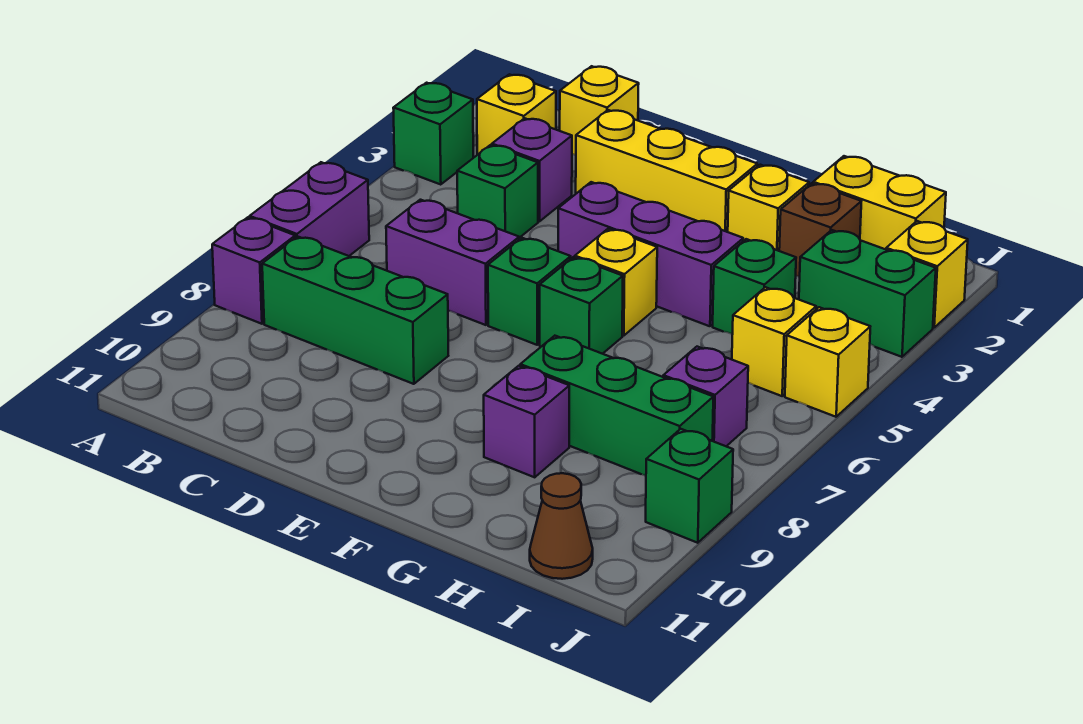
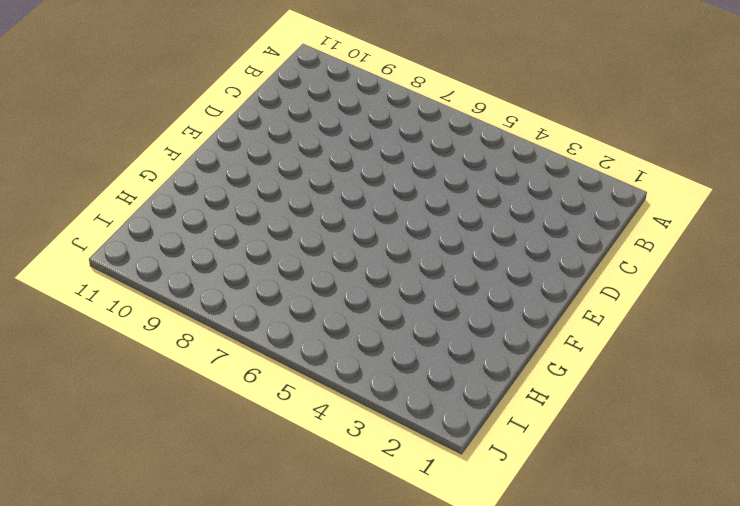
none -> green 1x1 brick [393,83,473,185]
none -> purple 1x2 brick [250,162,369,256]
none -> purple 1x1 brick [212,217,295,324]

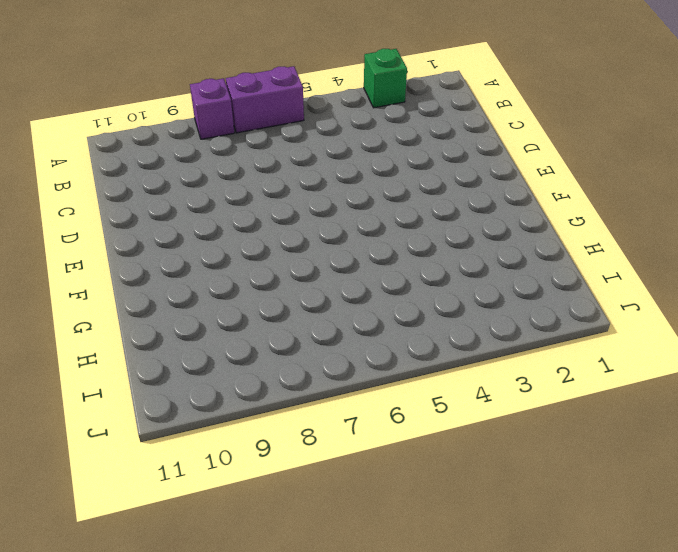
none -> yellow 1x1 brick [477,74,556,155]
none -> green 1x3 brick [262,236,448,384]
none -> yellow 1x1 brick [560,66,639,155]

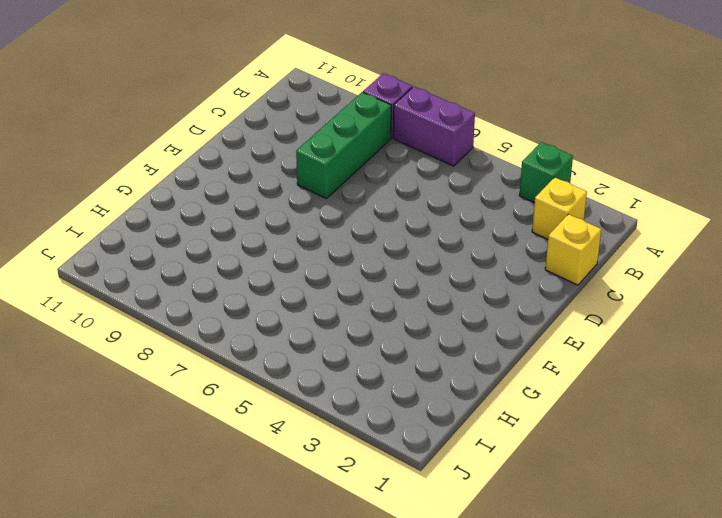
none -> purple 1x1 brick [492,118,572,221]
none -> green 1x1 brick [457,145,538,238]
none -> purple 1x2 brick [386,200,519,325]

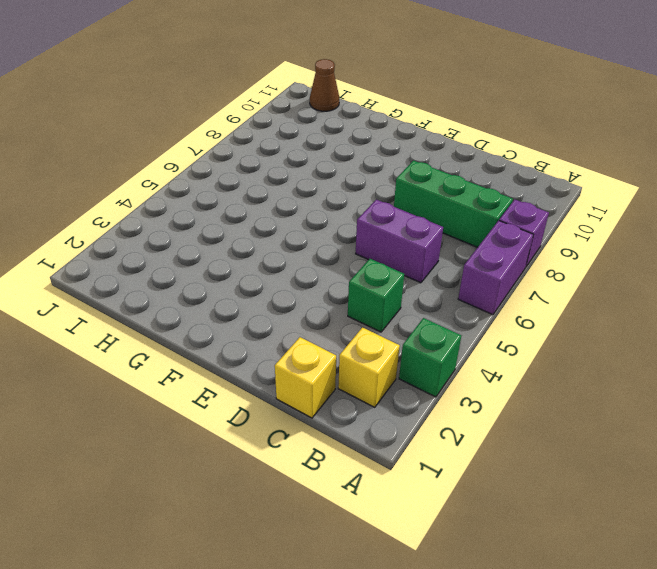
none -> purple 1x1 brick [492,118,572,221]
none -> yellow 1x3 brick [576,110,757,232]
none -> purple 1x3 brick [558,182,743,326]

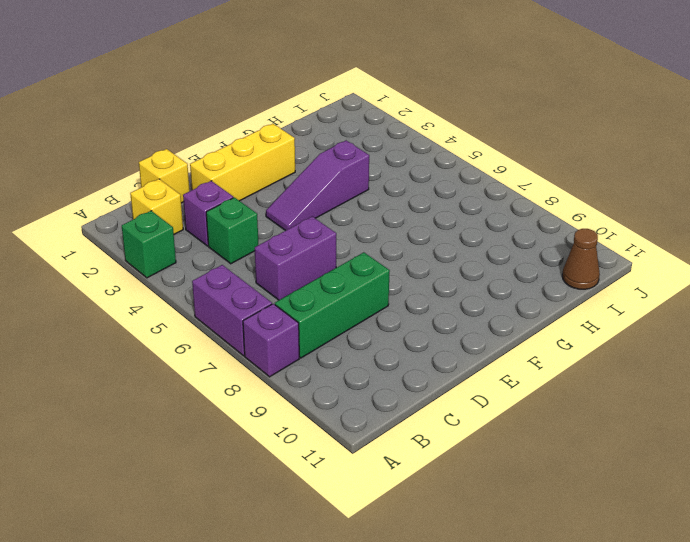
purple 1x3 slope [266,140,369,231] -> purple 1x3 brick [558,182,743,326]
none -> green 1x1 brick [488,238,571,345]
none -> yellow 1x1 brick [575,229,657,336]
none -> green 1x1 brick [540,257,623,354]

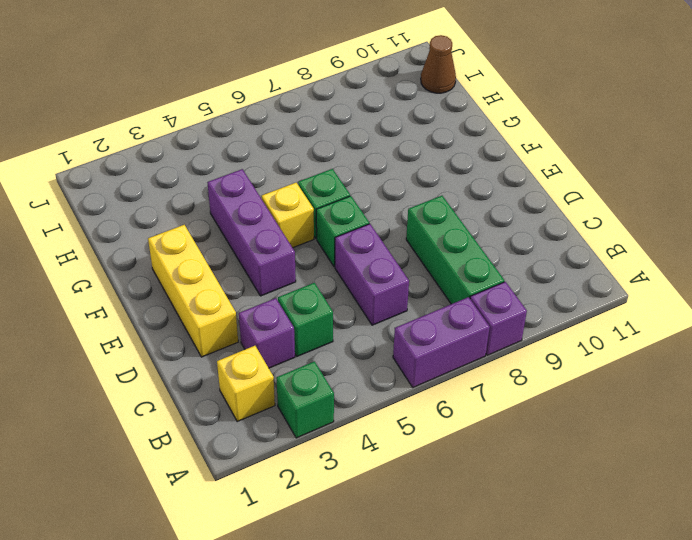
none -> yellow 1x1 brick [560,66,639,155]
none -> yellow 1x1 brick [728,165,809,251]
none -> green 1x3 brick [520,336,713,476]

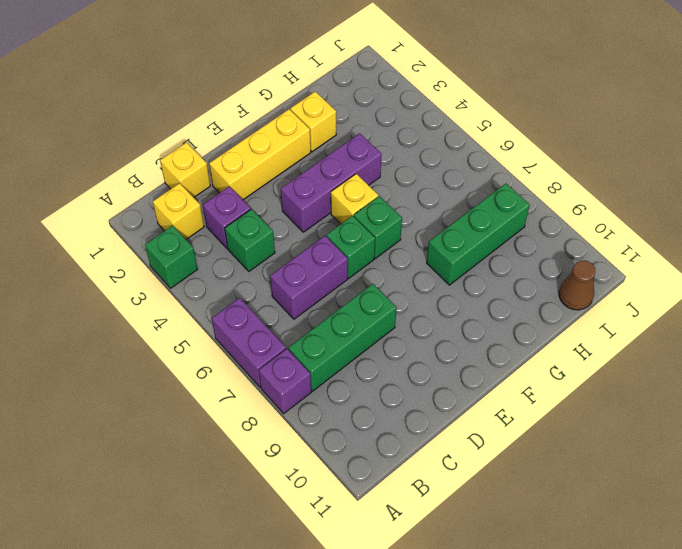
none -> purple 1x1 brick [484,366,569,477]
none -> yellow 1x2 brick [813,156,946,249]
none -> brown 1x1 brick [779,183,861,277]

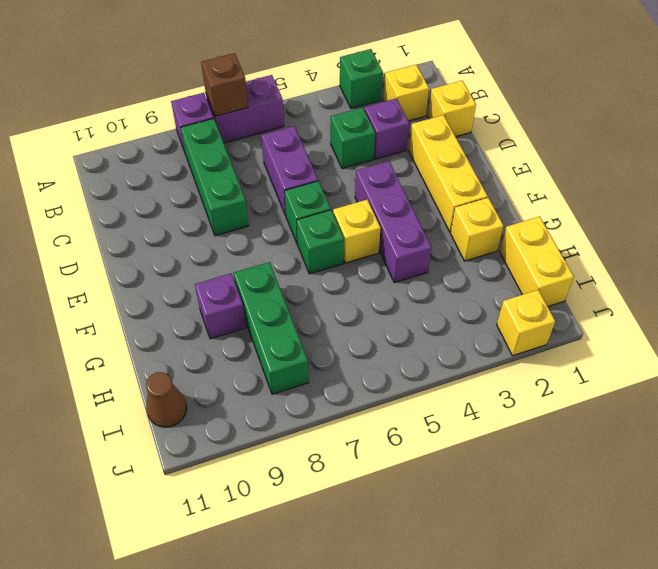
brown 1x1 brick [201,53,248,116] -> brown 1x1 brick moved to [779,183,861,277]
none -> green 1x1 brick [713,239,796,334]
none -> green 1x2 brick [799,230,936,357]
none -> yellow 1x1 brick [732,287,816,396]

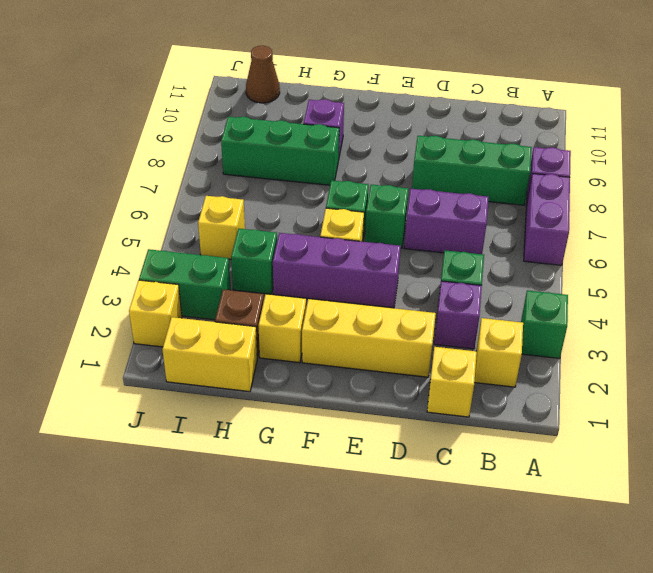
none -> purple 1x1 brick [663,347,748,446]
none -> yellow 1x1 brick [785,307,870,417]
none -> green 1x1 brick [646,429,733,543]

